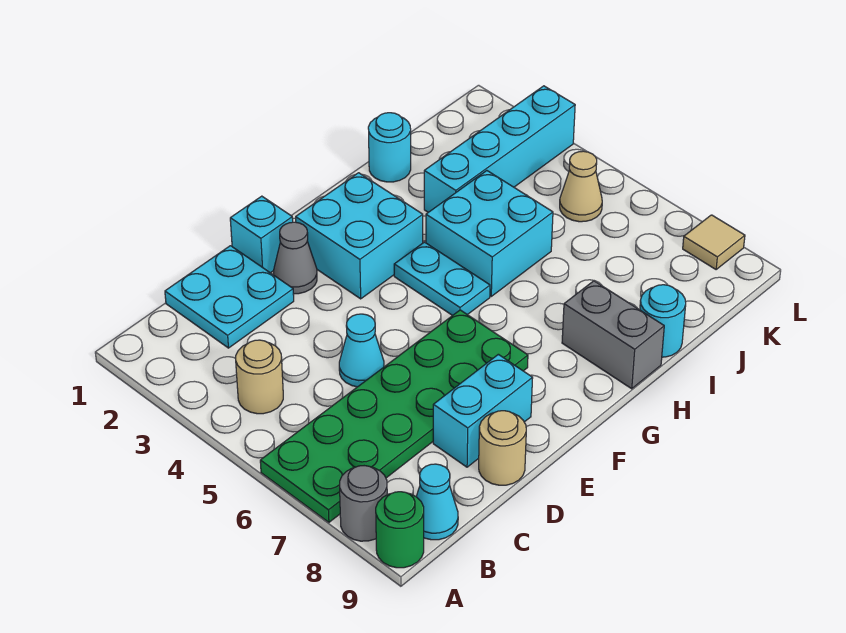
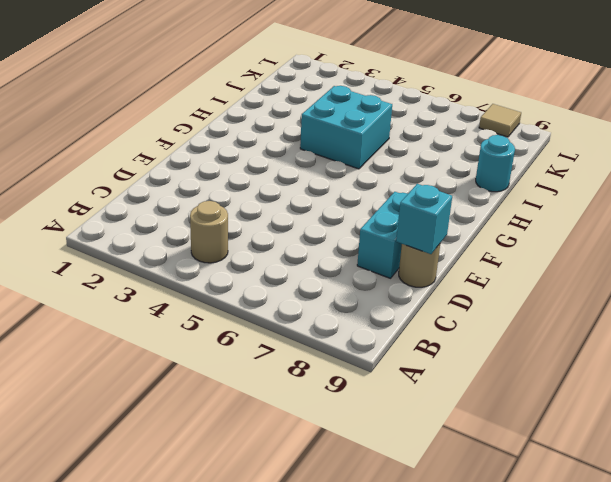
cyan 1x1 brick [396,184,452,254] -> cyan 1x1 brick moved to [230,196,293,273]
none -> green 2x6 plate [260,310,528,522]
none -> grey 1x1 round brick [340,466,387,541]
none -> green 1x1 round brick [376,492,424,568]

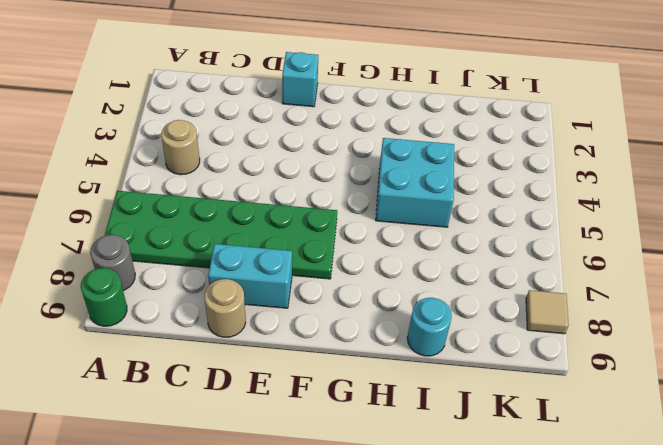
none -> cyan 1x1 cone [416,464,458,540]
none -> cyan 2x2 plate [165,246,294,348]
none -> cyan 1x1 cone [339,314,384,387]

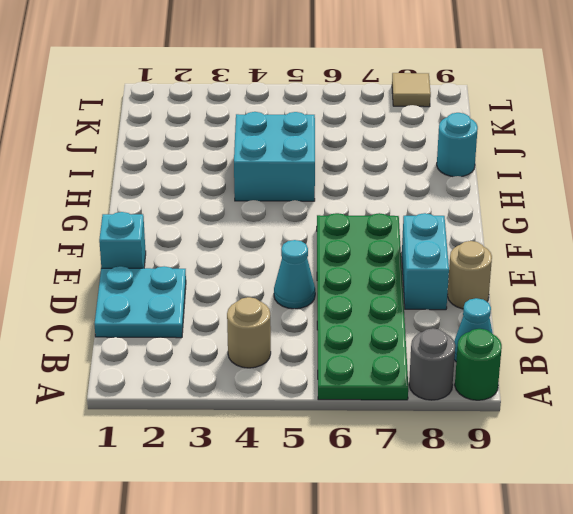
none -> grey 1x1 cone [274,222,317,294]
none -> cyan 2x2 brick [296,173,423,299]
none -> cyan 1x2 plate [394,242,490,316]

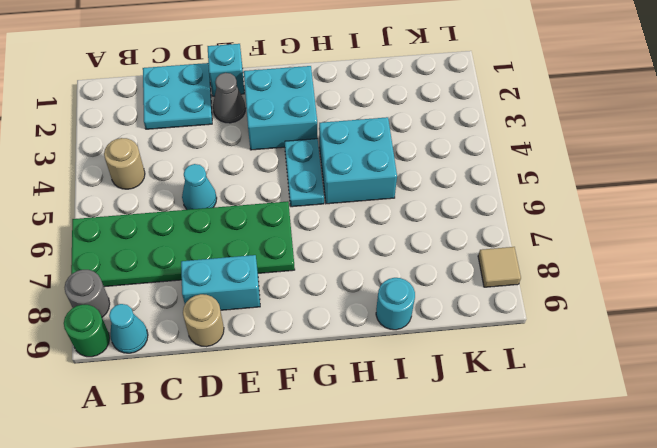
none -> grey 1x2 brick [562,281,664,389]
none -> cyan 1x1 round brick [368,113,411,182]
none -> cyan 1x4 brick [424,86,575,212]

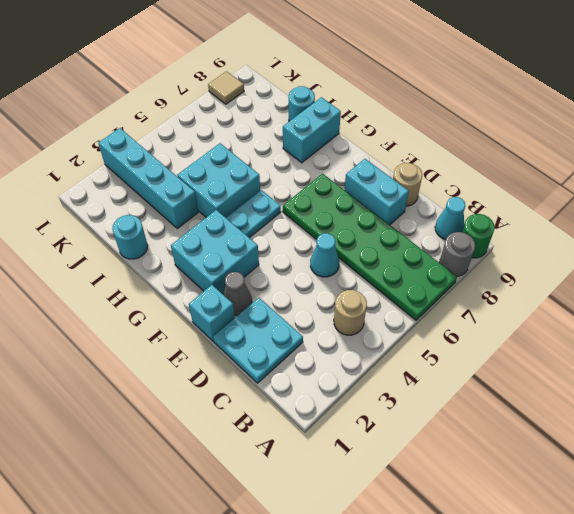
cyan 1x2 brick [283,97,341,163] -> grey 1x2 brick [562,281,664,389]
none -> tan 1x1 cone [560,151,602,222]

